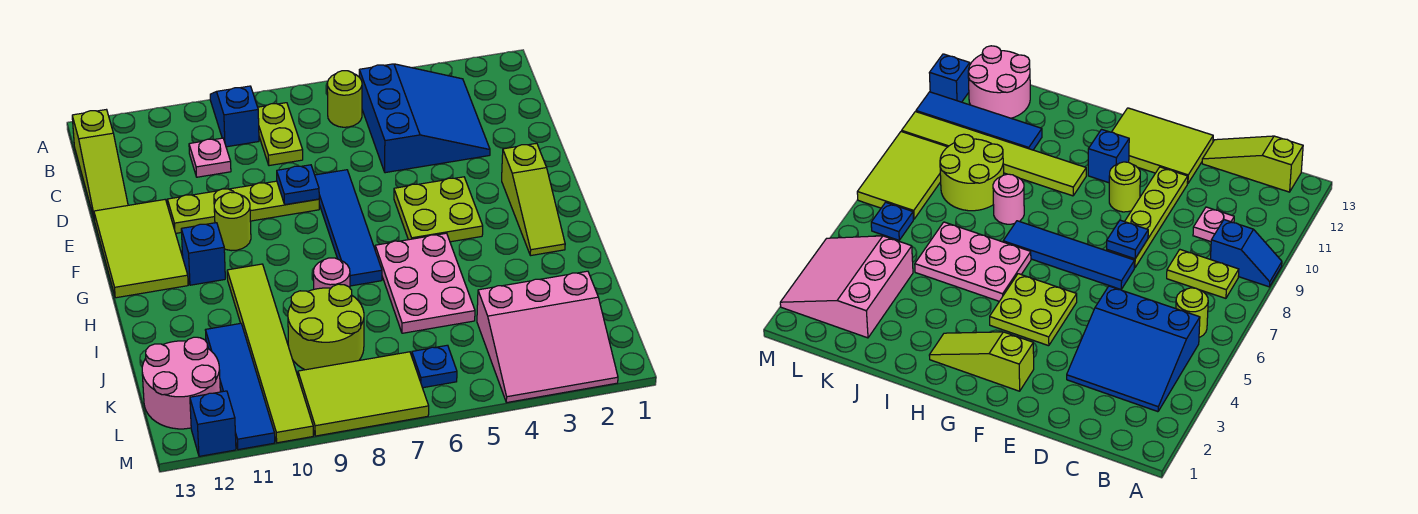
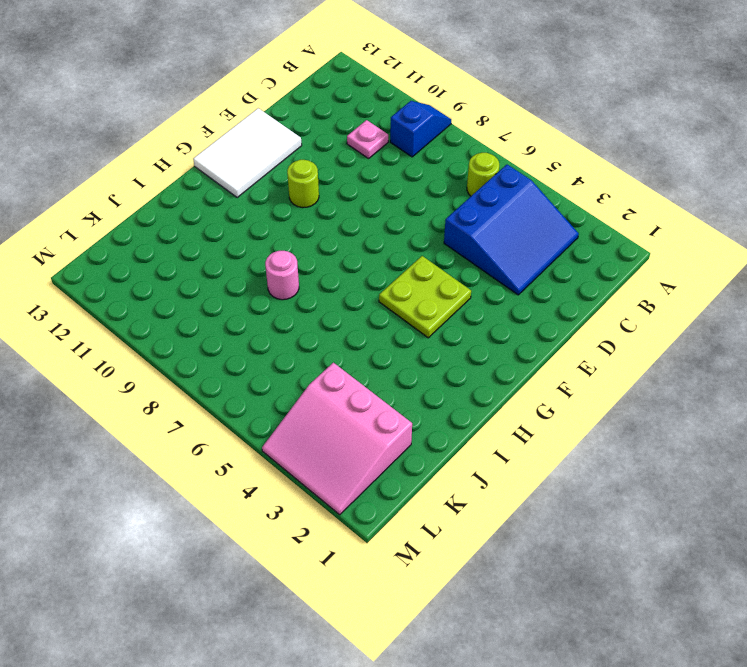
white 2x3 tile [193,108,302,198] -> lime 2x3 tile [94,200,188,298]
none -> lime 1x2 plate [258,103,303,166]
none -> lime 1x3 slope [72,110,128,217]
none -> blue 1x4 tile [315,170,382,286]

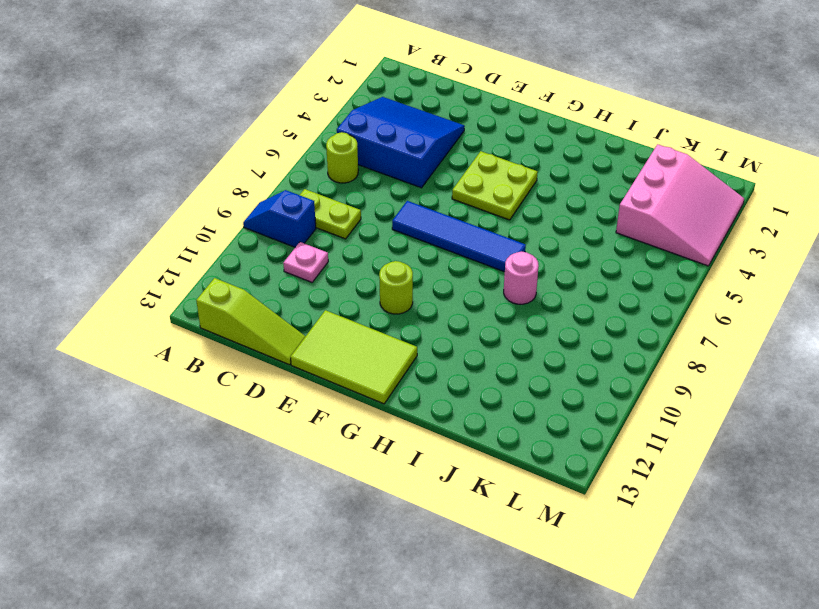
none -> lime 1x4 plate [167,181,319,233]
none -> lime 1x3 slope [502,143,565,256]
none -> blue 1x1 brick [181,223,225,285]

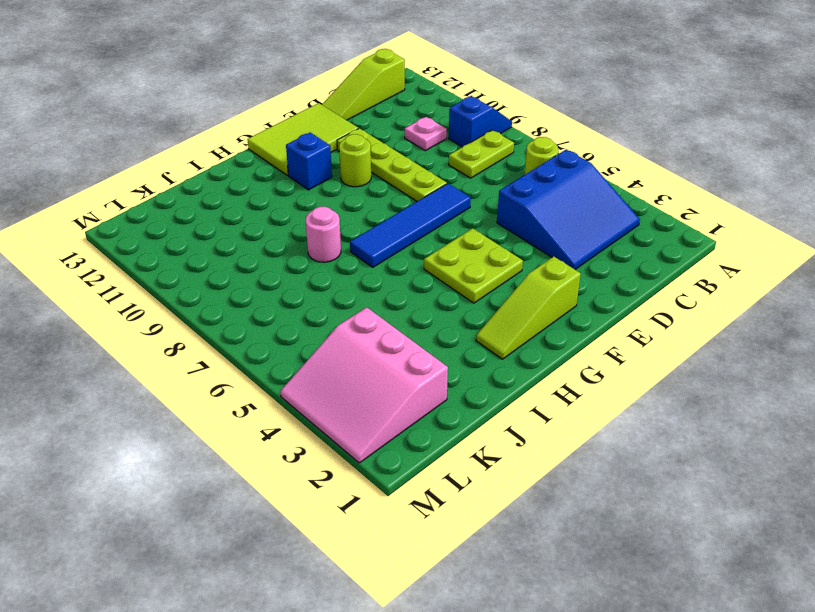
none -> pink 2x3 plate [375,233,475,333]
none -> lime 1x6 tile [227,264,313,443]
none -> lime 2x2 round brick [288,284,364,370]

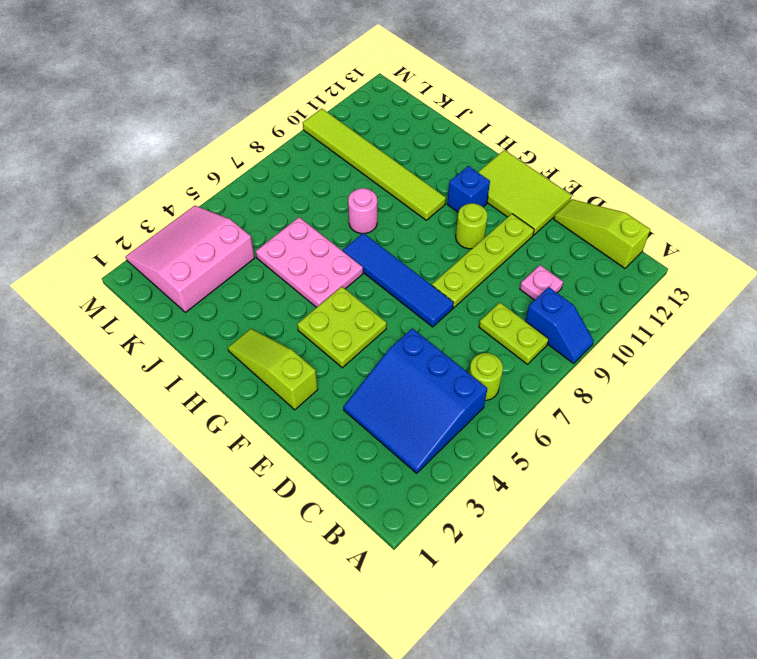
none -> lime 2x2 round brick [288,284,364,370]
none -> blue 1x4 tile [206,323,275,450]
none -> pink 2x2 round brick [142,337,220,429]

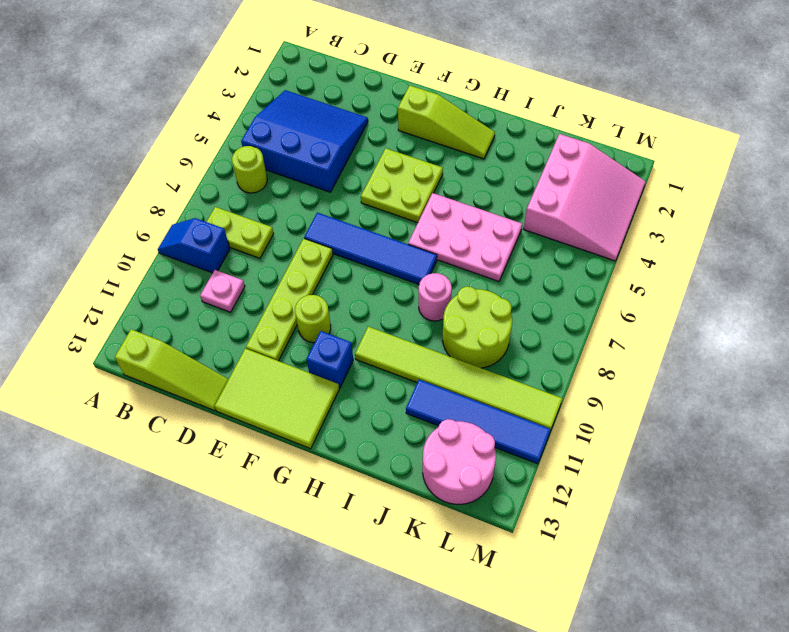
none -> blue 1x1 plate [412,345,457,388]
none -> lime 2x3 tile [298,352,429,436]
none -> blue 1x1 brick [190,391,236,456]

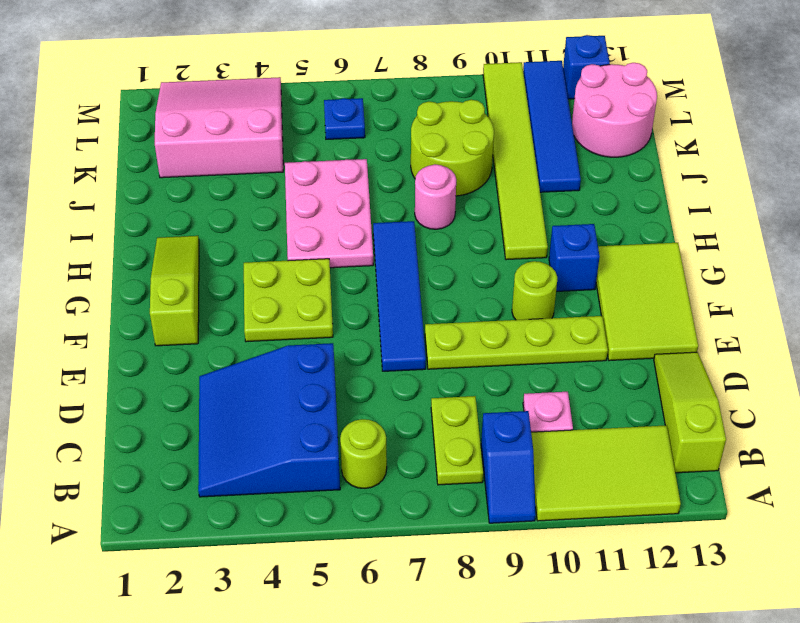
lime 2x3 tile [531,425,681,521] -> lime 2x3 tile moved to [298,352,429,436]
none -> blue 1x1 plate [277,165,319,205]

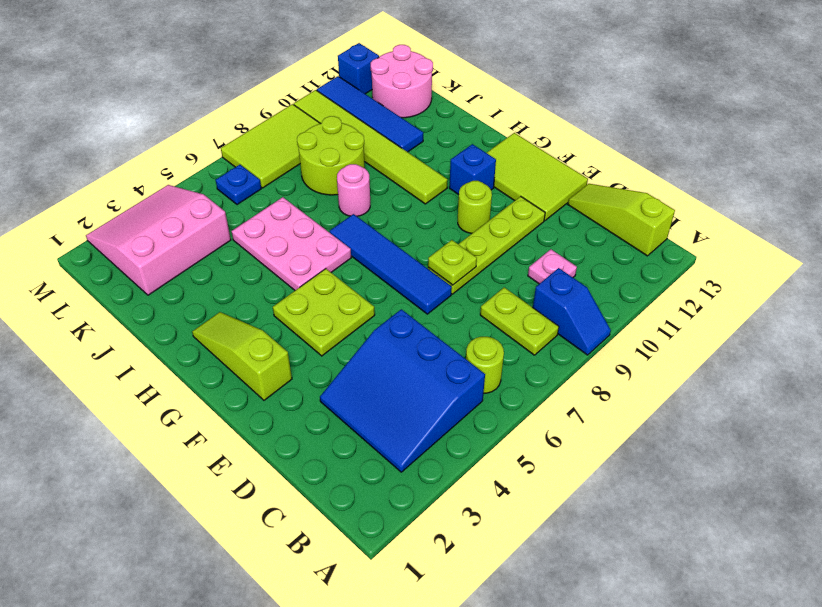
lime 1x1 plate [428,240,477,285] -> blue 1x1 plate [277,165,319,205]

